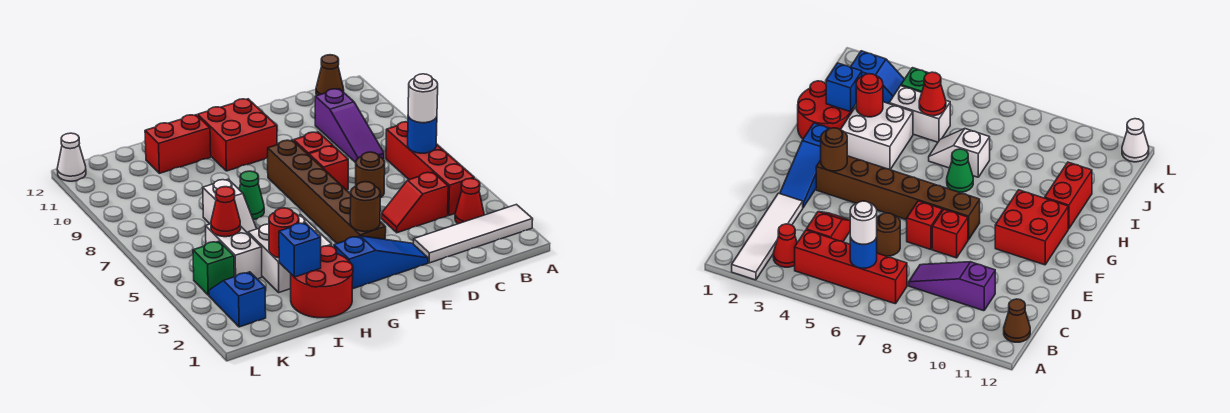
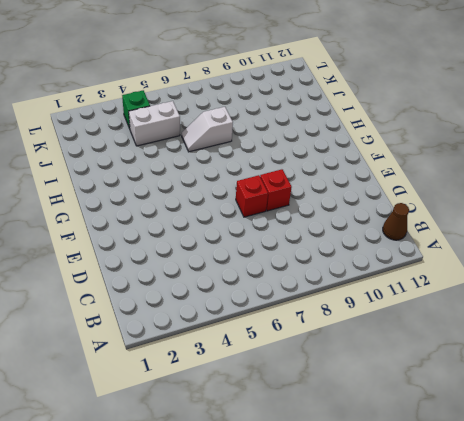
none -> white 1x4 tile [414,205,533,263]
none -> red 1x1 cone [455,178,484,224]
none -> red 1x4 brick [386,122,474,215]

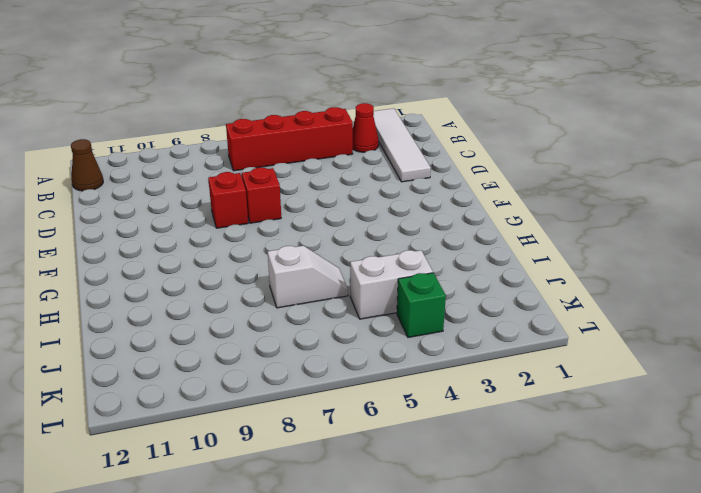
none -> red 1x2 slope [382,172,448,233]
none -> purple 1x3 slope [315,89,384,163]
none -> brown 1x1 round brick [356,152,385,198]

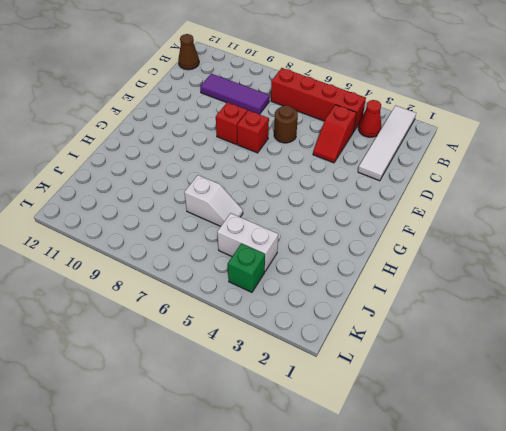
purple 1x3 tile [200,74,270,114] -> purple 1x3 slope [315,89,384,163]
none -> blue 1x3 slope [334,236,428,289]
none -> brown 1x6 brick [268,140,386,243]
none -> red 2x2 brick [198,99,277,171]

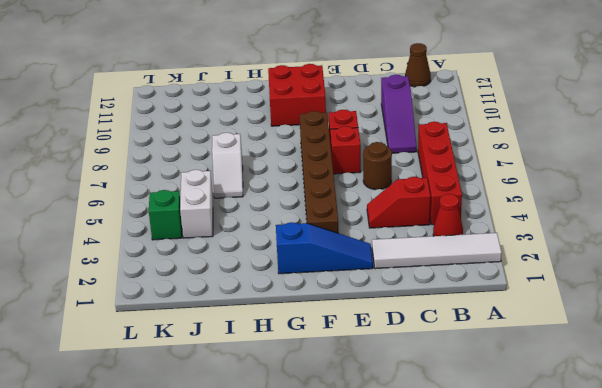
none -> red 2x2 round brick [291,246,353,318]
none -> white 2x2 brick [248,215,332,292]
none -> green 1x1 cone [239,171,264,220]

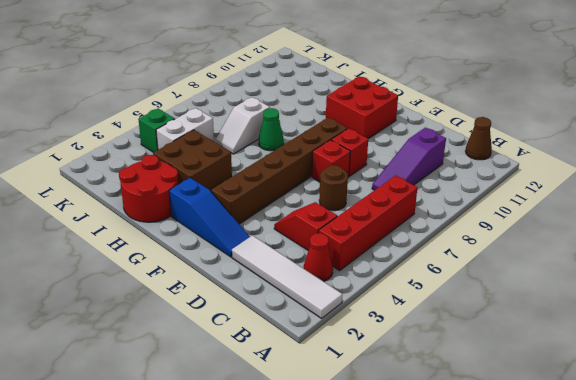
brown 2x2 brick [153,130,232,191] -> white 2x2 brick [248,215,332,292]
none -> red 1x2 brick [145,115,211,173]
none -> blue 1x2 slope [209,272,266,327]
none -> white 1x1 cone [57,133,86,181]

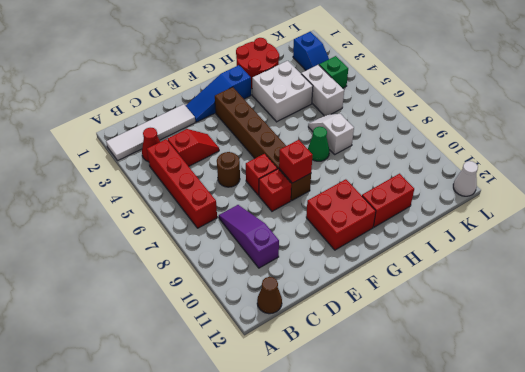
red 1x1 brick [279,140,312,183] -> none
none -> blue 1x1 round brick [408,117,437,153]
none -> brown 1x1 round brick [350,182,380,232]
none -> blue 1x1 brick [279,223,321,277]

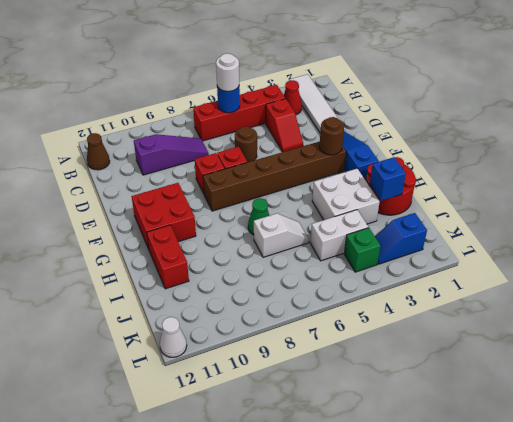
none -> red 1x1 round brick [269,208,299,258]
none -> red 1x1 cone [211,187,241,237]

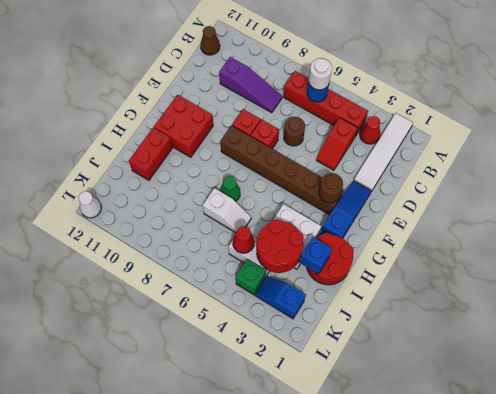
red 2x2 round brick [257,219,304,273] -> red 1x1 round brick [269,208,299,258]

